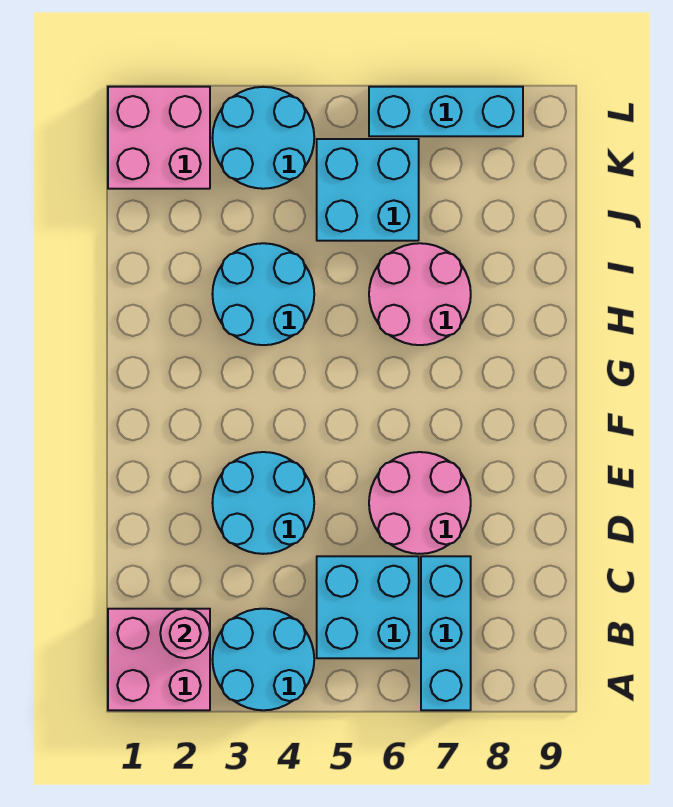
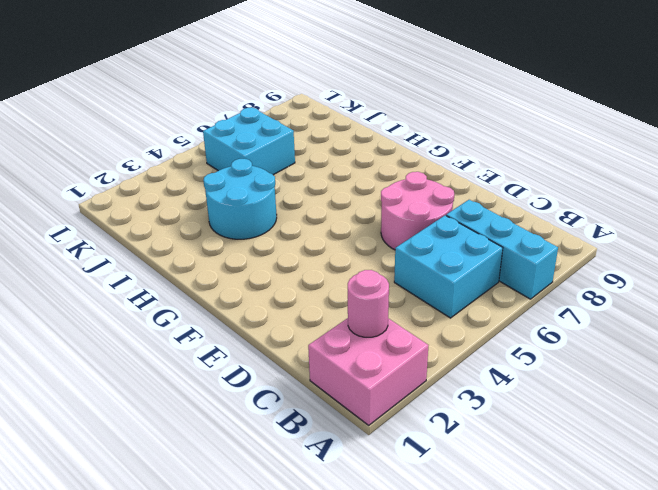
none -> cyan 2x2 round brick [212,609,314,710]
none -> cyan 2x2 round brick [212,452,314,554]
none -> pink 2x2 round brick [369,243,471,345]

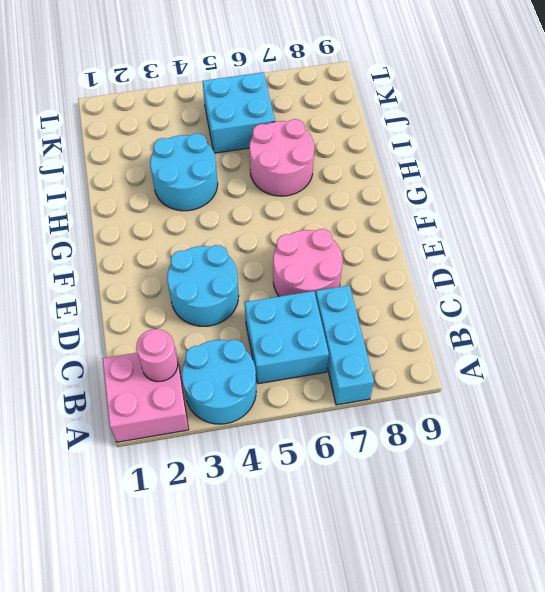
none -> pink 2x2 brick [108,87,210,189]
none -> cyan 2x2 round brick [212,87,314,189]
none -> cyan 1x3 brick [369,87,523,136]

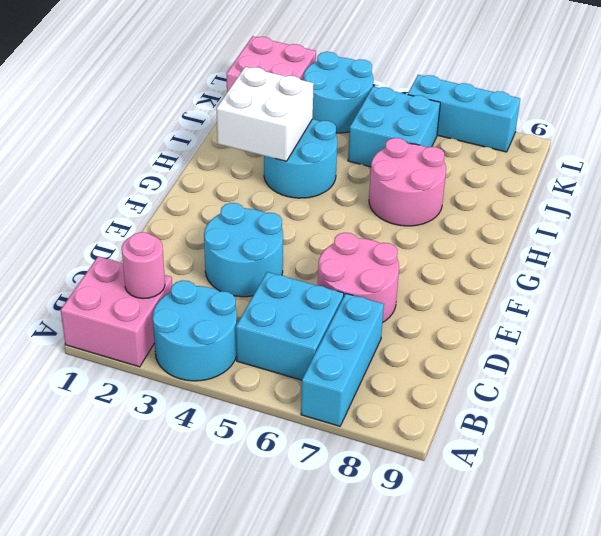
white 2x2 brick [217,67,314,161] -> none

